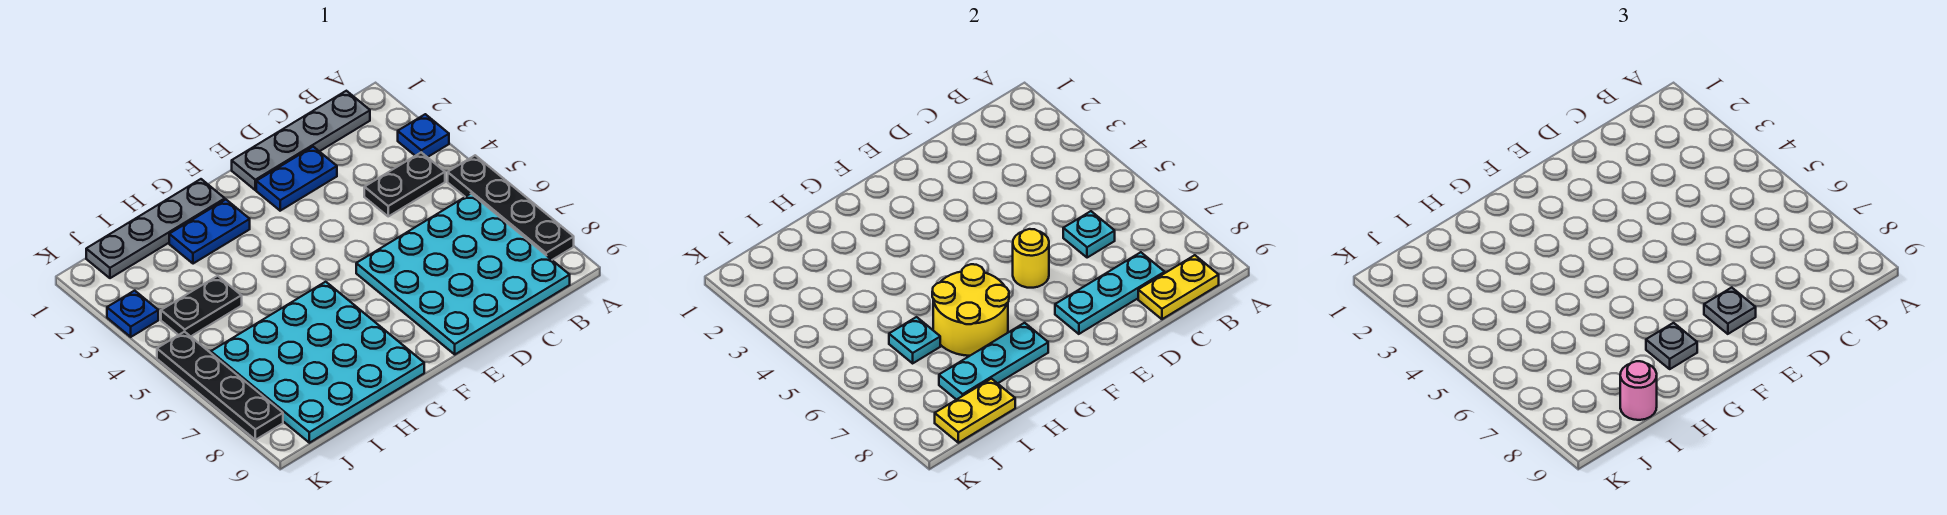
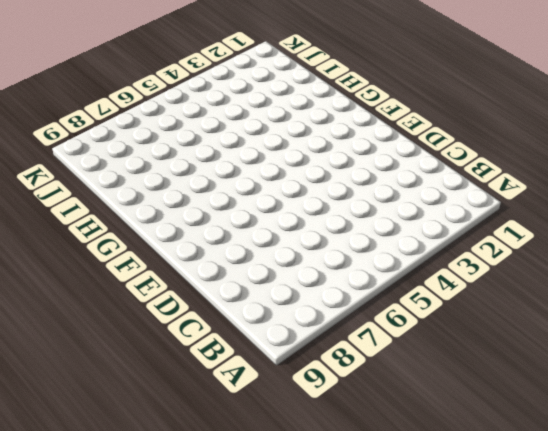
none -> blue 1x1 plate [398,114,449,157]
none -> black 1x4 plate [448,155,574,260]
none -> grey 1x4 plate [232,91,370,190]

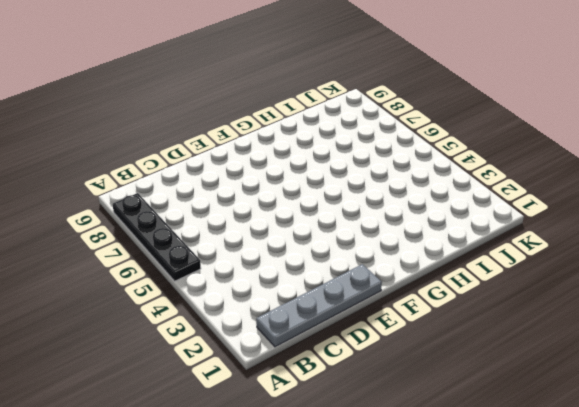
none -> blue 1x1 plate [398,114,449,157]
none -> black 1x2 plate [364,152,445,216]
none -> cyan 4x4 plate [356,194,570,354]

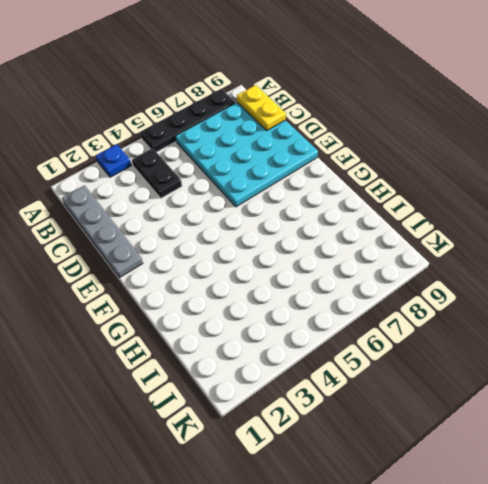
none -> blue 1x2 plate [256,147,337,211]
none -> grey 1x4 plate [86,179,225,278]
none -> blue 1x2 plate [169,200,250,264]

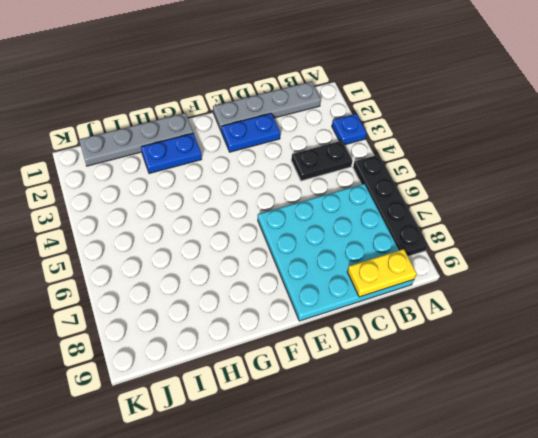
none -> cyan 4x4 plate [211,282,424,443]
none -> black 1x2 plate [161,276,242,336]
none -> blue 1x1 plate [107,291,158,337]

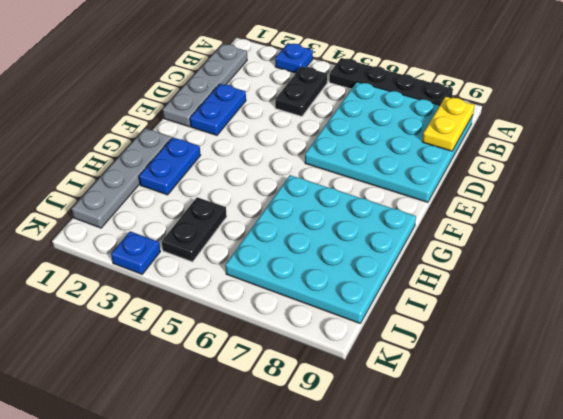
none -> black 1x4 plate [157,332,283,440]
none -> cyan 1x1 plate [1063,211,1115,258]
none -> cyan 1x3 plate [1055,252,1165,334]

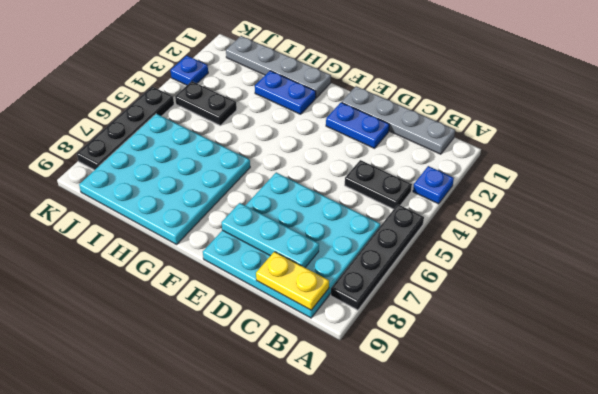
none -> cyan 1x1 plate [1063,211,1115,258]
none -> yellow 1x1 round brick [1013,229,1049,288]
none -> yellow 2x2 round brick [932,264,1009,356]

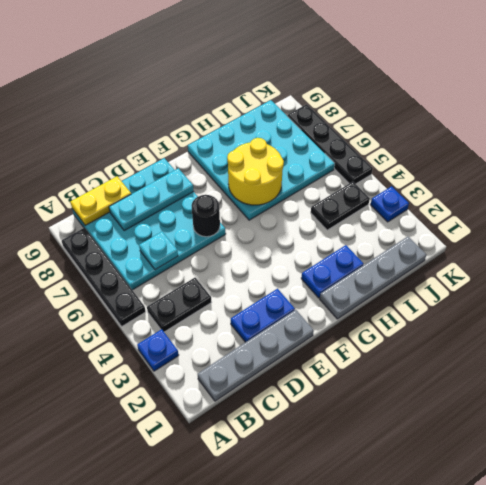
black 1x1 round brick [192,195,220,237] -> yellow 1x1 round brick [1013,229,1049,288]
none -> cyan 1x3 plate [939,323,1048,400]
none -> cyan 1x1 plate [889,317,940,363]
none -> yellow 1x2 plate [935,379,1015,443]

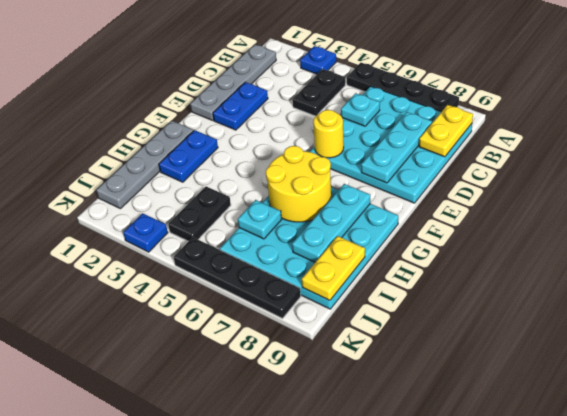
none -> grey 1x1 plate [1704,288,1756,334]
none -> grey 1x1 plate [1646,323,1697,369]
none -> pink 1x1 round brick [1620,361,1657,420]

